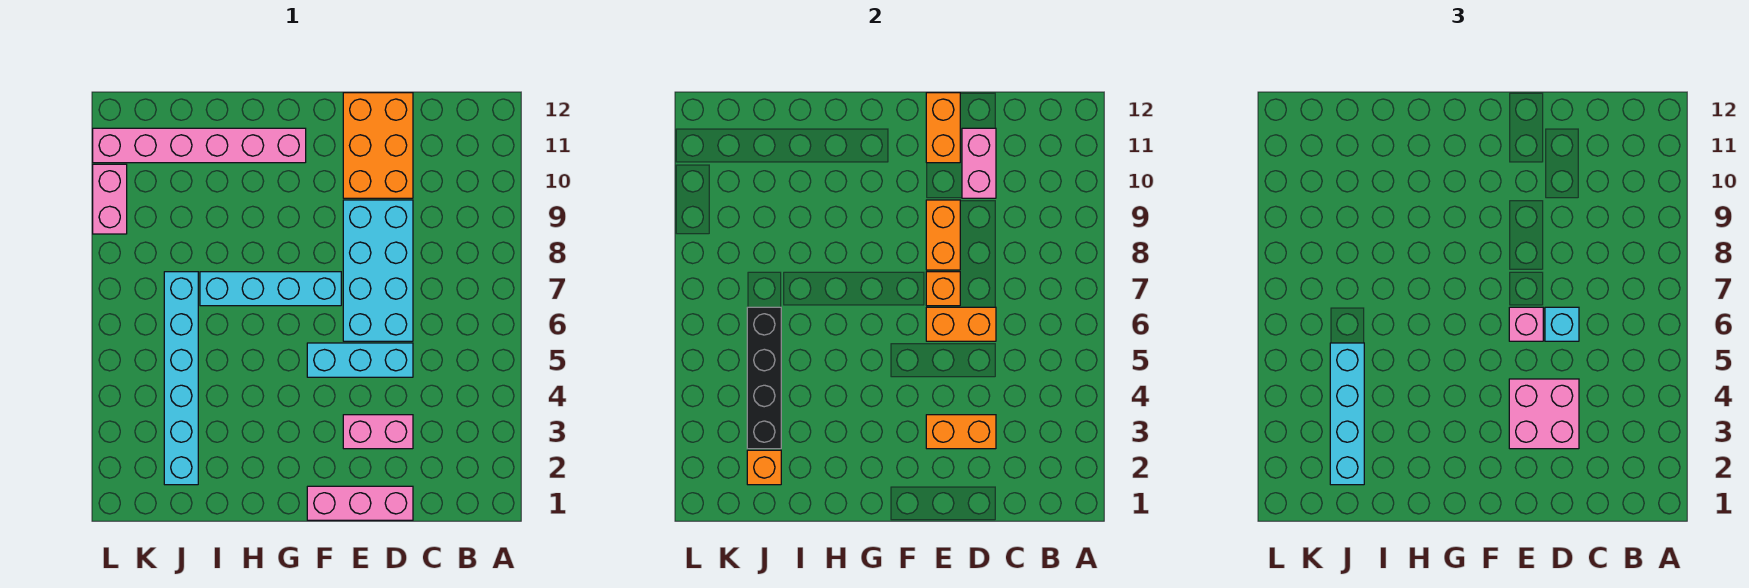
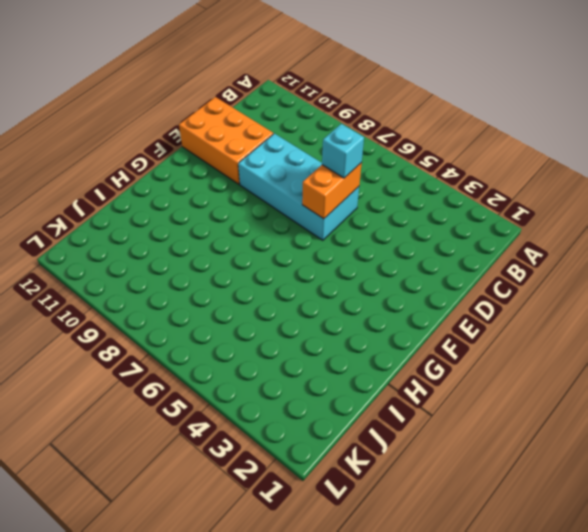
none -> pink 1x3 brick [307,486,413,520]
none -> pink 1x2 brick [343,415,413,449]
none -> cyan 1x3 brick [307,343,413,377]

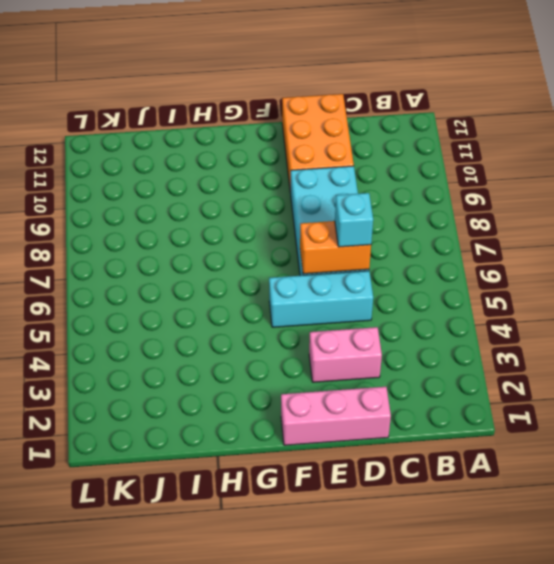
none -> cyan 1x4 brick [200,272,341,306]
none -> pink 1x6 brick [93,128,306,163]
none -> cyan 1x6 brick [164,272,198,485]

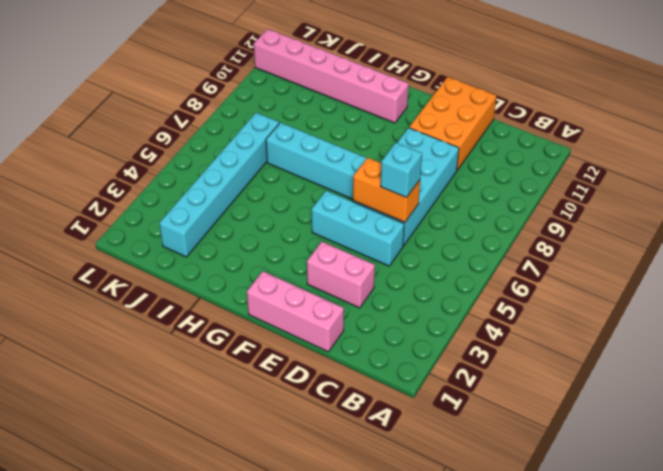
none -> pink 1x2 brick [93,164,127,234]
none -> orange 1x2 brick [926,415,996,449]
none -> pink 1x2 brick [962,128,996,198]

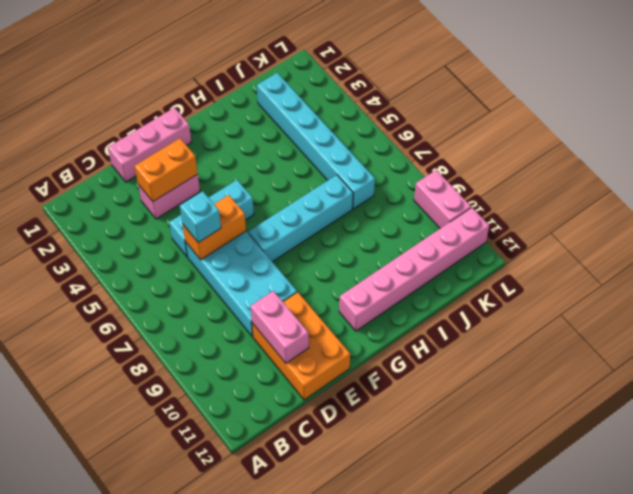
none -> orange 1x1 brick [926,272,960,306]
none -> orange 1x2 brick [926,200,960,270]
none -> orange 1x2 brick [926,93,960,163]

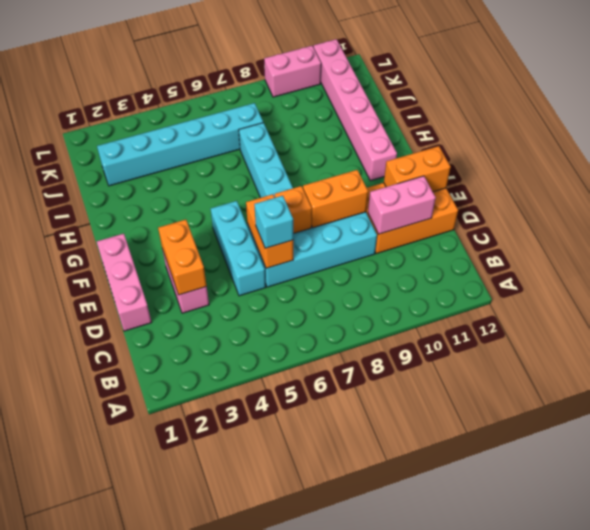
none -> orange 1x1 brick [747,450,781,485]
none -> black 1x4 brick [747,307,781,449]
none -> pink 2x2 brick [1509,379,1579,449]

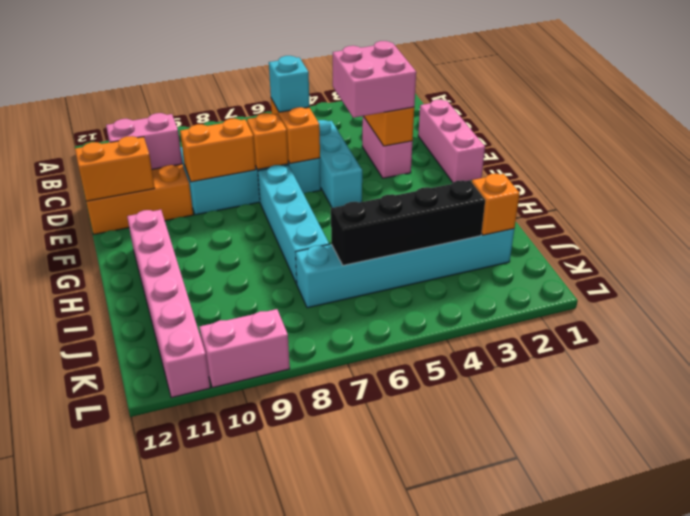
none -> pink 1x1 brick [1509,307,1543,341]
none -> cyan 1x4 brick [1330,343,1364,485]

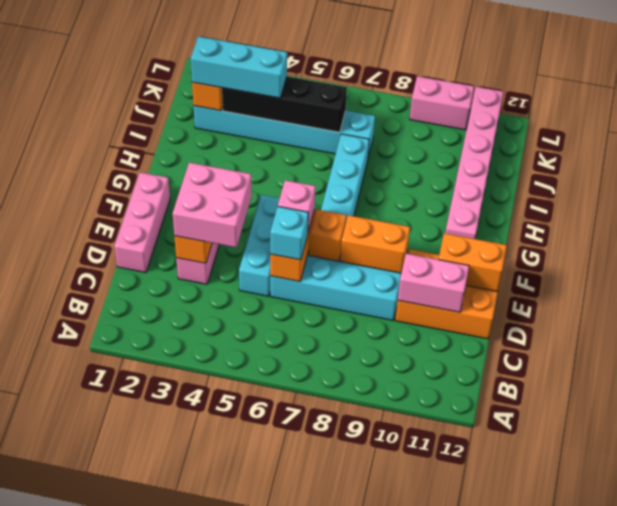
cyan 1x3 brick [191,36,287,98] -> cyan 1x4 brick [1330,343,1364,485]

